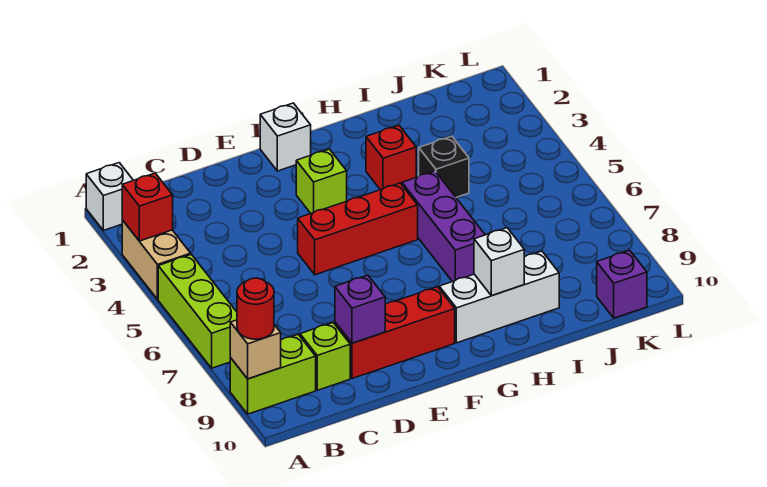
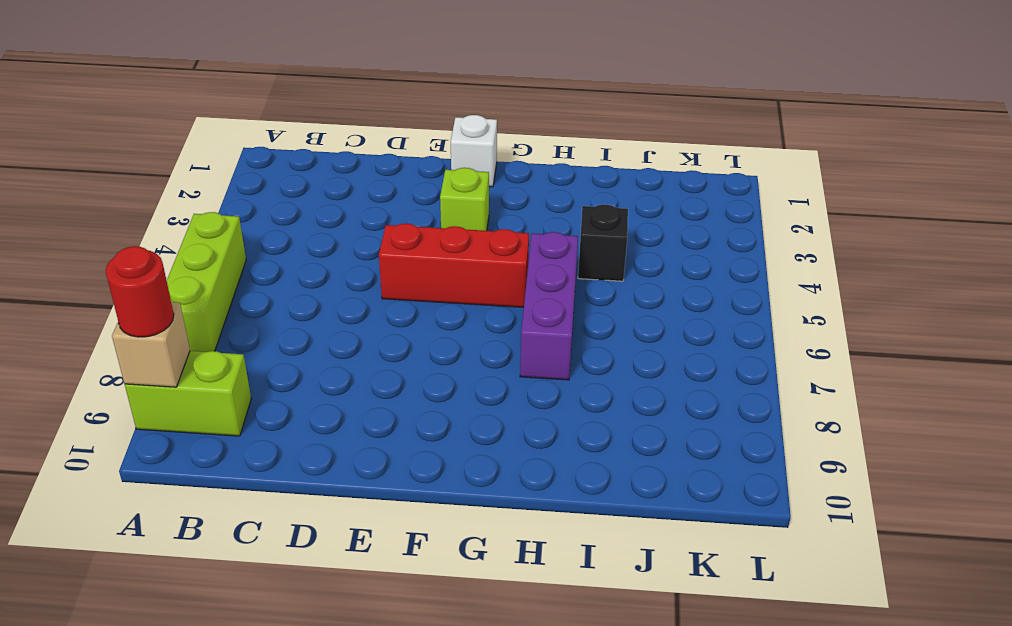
none -> white 1x1 brick [86,163,133,230]
none -> tan 1x2 brick [122,220,191,299]
none -> lime 1x1 brick [300,323,350,390]

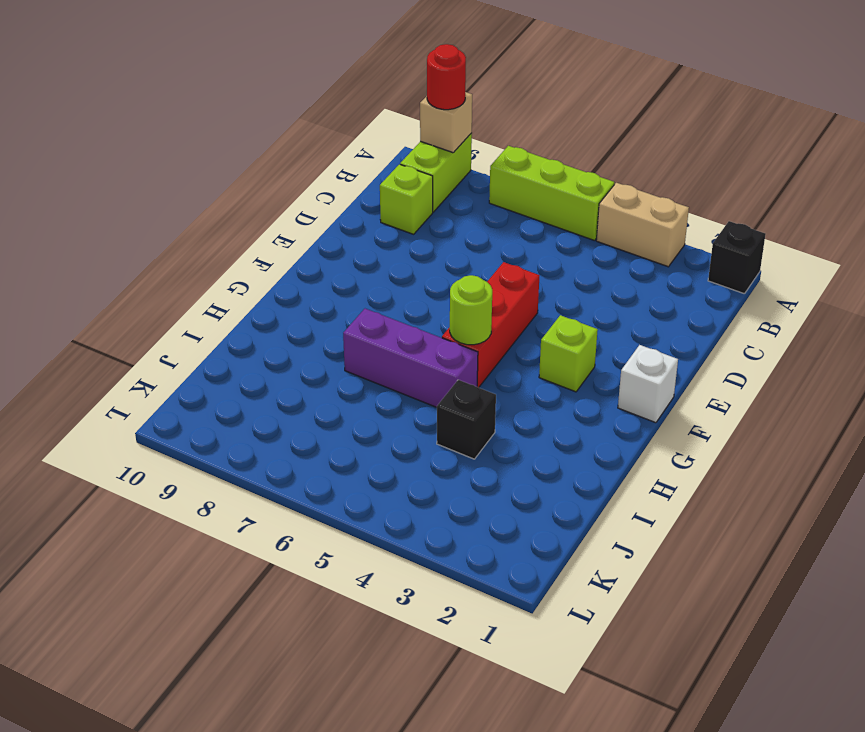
black 1x1 brick [708,221,766,294] -> white 1x1 brick [86,163,133,230]
lime 1x1 round brick [450,275,492,345] -> none
none -> red 1x3 brick [335,287,455,379]
none -> white 1x3 brick [439,251,559,343]
none -> red 1x1 brick [366,125,416,190]

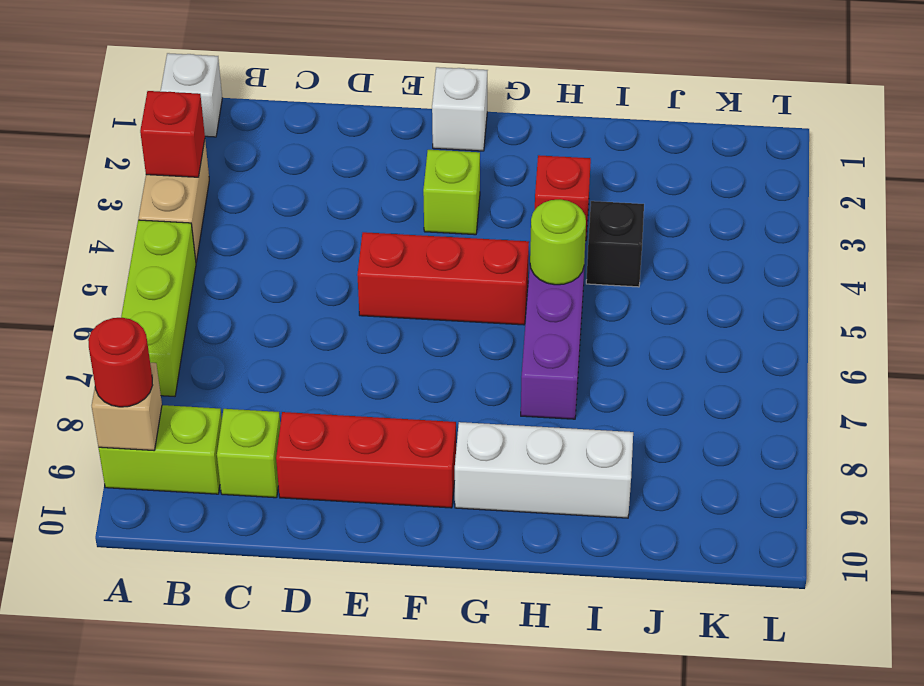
lime 1x1 round brick [530,200,586,285] -> none
none -> purple 1x1 brick [597,250,647,318]
none -> purple 1x1 brick [335,275,385,343]
none -> white 1x1 brick [474,228,524,296]

